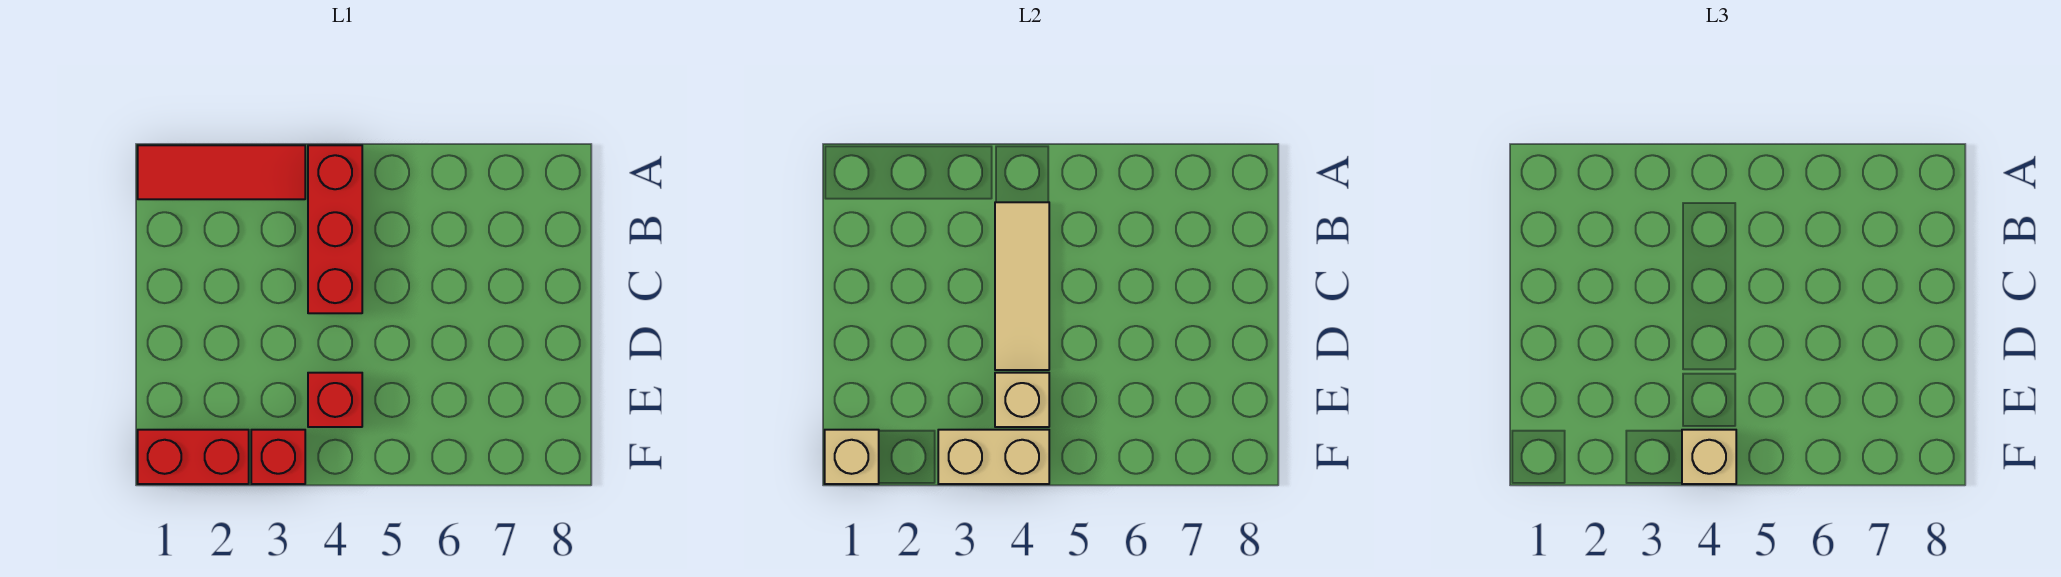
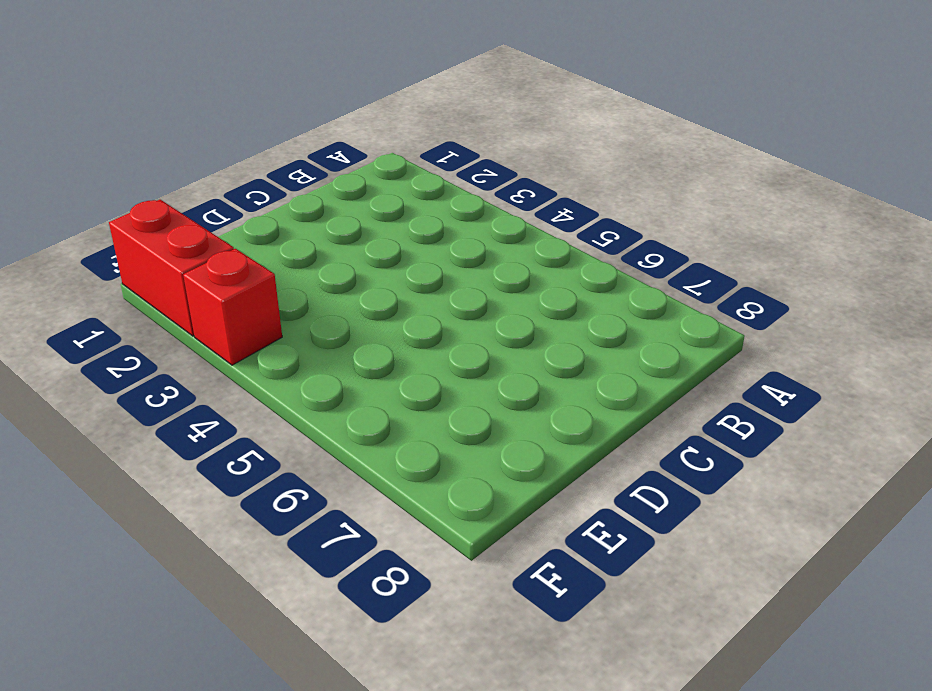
none -> red 1x3 tile [138,145,305,199]
none -> red 1x3 brick [308,145,362,313]

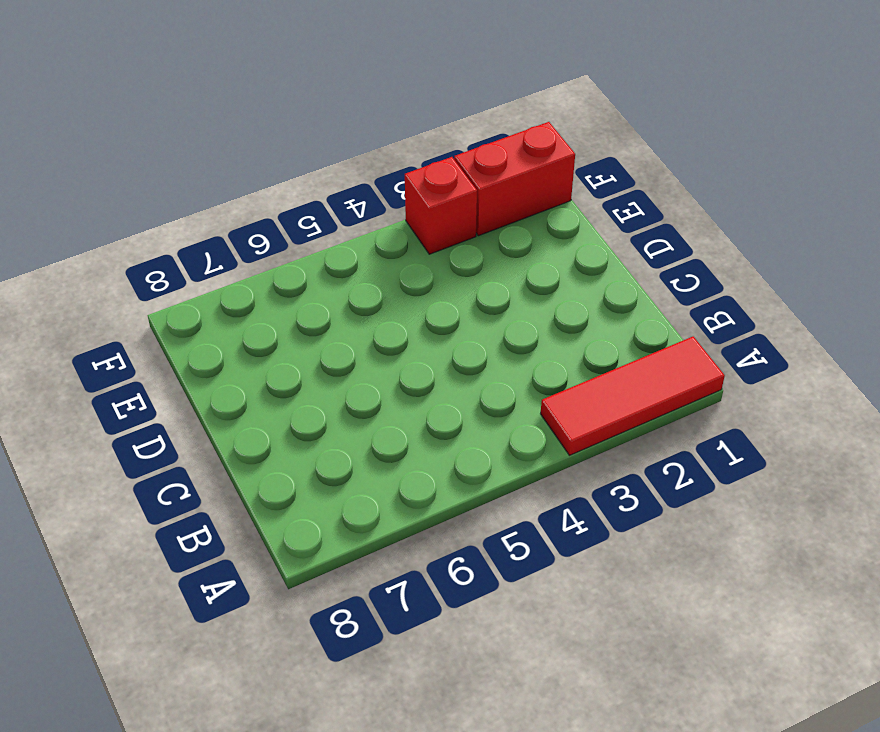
none -> red 1x3 brick [308,145,362,313]
none -> red 1x1 brick [308,373,362,427]

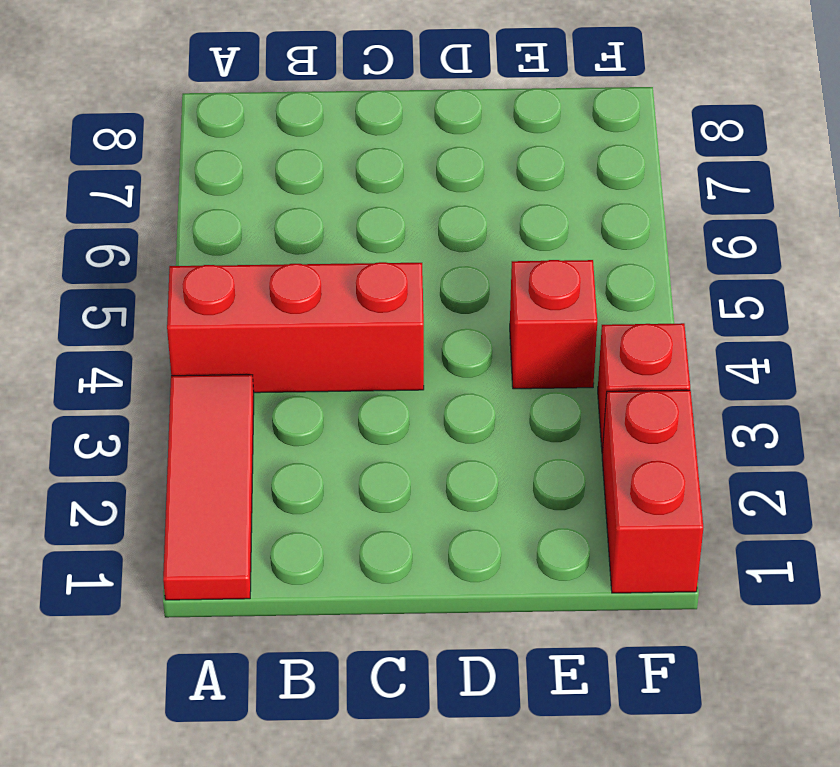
none -> tan 1x3 tile [995,202,1049,370]
none -> tan 1x1 brick [995,373,1049,427]

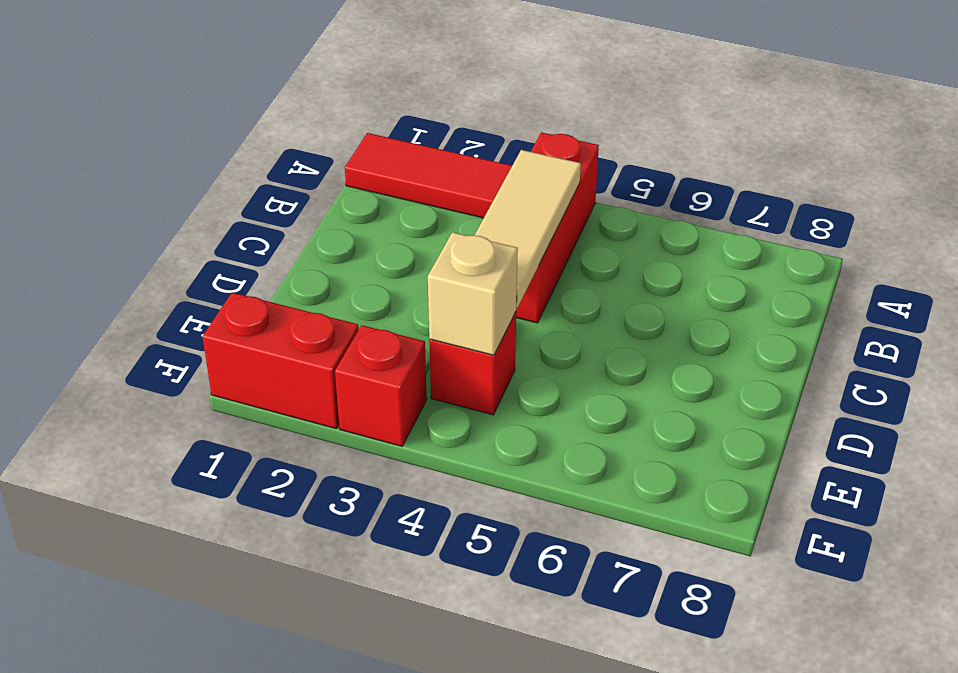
none -> tan 1x1 brick [825,430,879,484]
none -> tan 1x2 brick [938,430,1049,484]

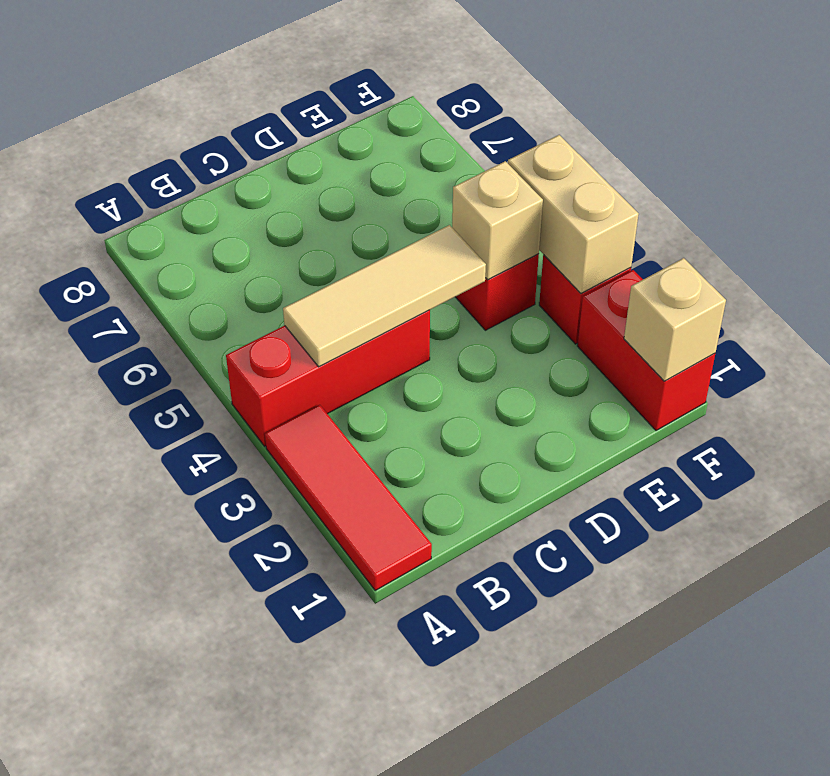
none -> tan 1x1 brick [1682,430,1736,484]

